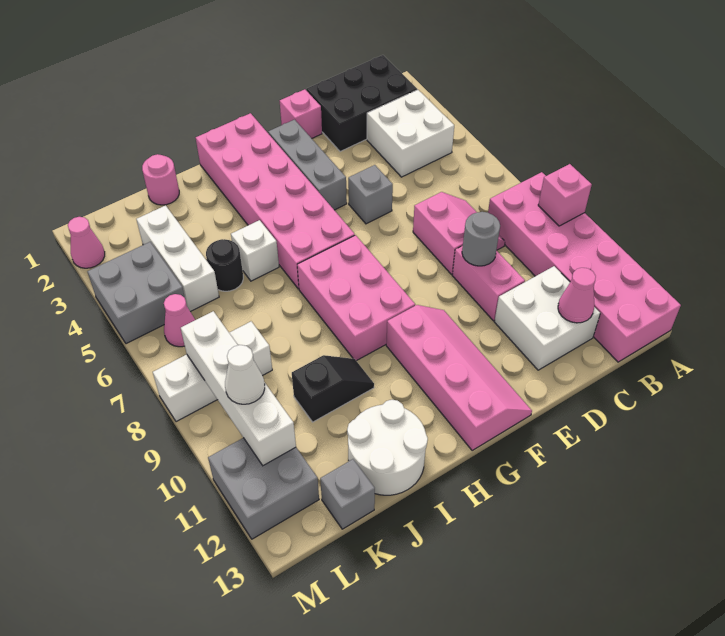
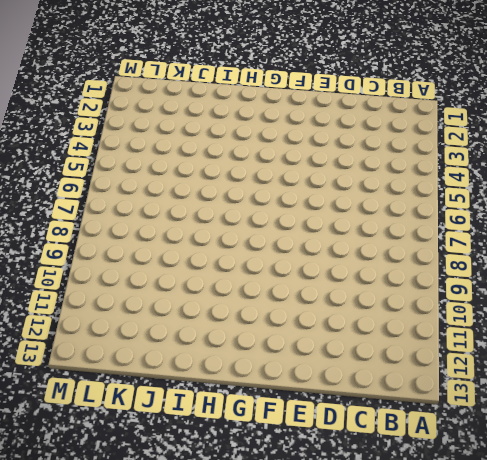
none -> pink 2x6 brick [488,172,681,362]
none -> black 2x3 brick [306,55,417,152]
none -> white 2x2 brick [367,90,454,177]

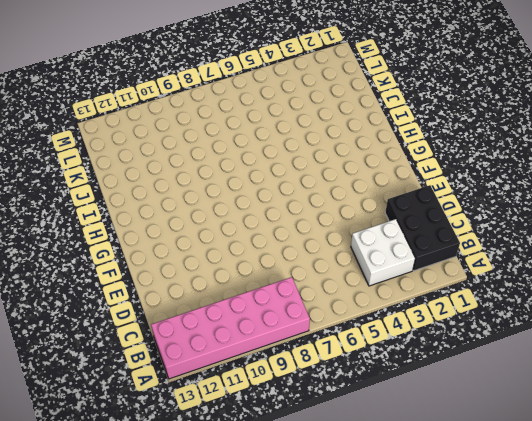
none -> pink 2x2 slope [413,192,505,274]
none -> white 2x2 brick [494,266,600,370]
none -> pink 1x2 brick [452,246,525,321]

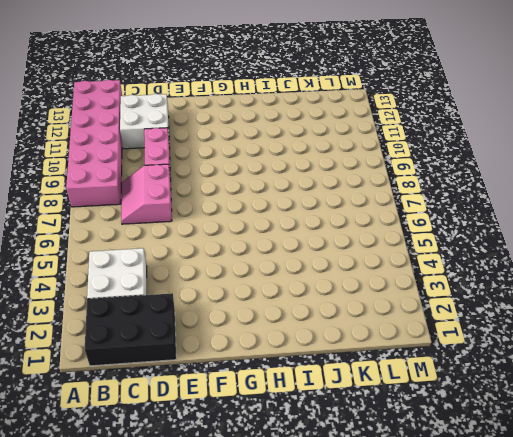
none -> pink 1x1 brick [280,89,322,138]
none -> grey 1x1 brick [348,165,393,224]
none -> grey 1x3 brick [268,120,347,210]

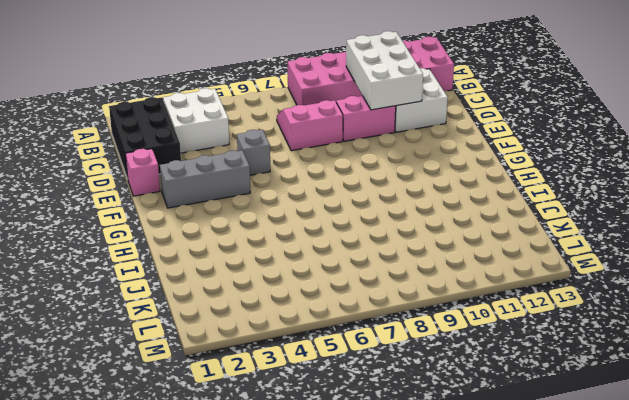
white 2x3 brick [346,31,423,110] -> none
none -> pink 2x4 slope [386,305,532,450]
none -> pink 2x6 brick [196,113,355,289]
none -> pink 2x3 brick [297,235,415,361]

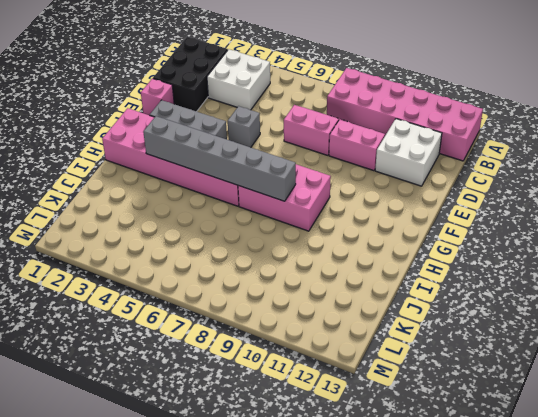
grey 1x6 brick [143,116,296,201] -> none
none -> pink 2x4 slope [386,305,532,450]
none -> white 1x1 brick [231,220,279,281]
none -> black 1x2 slope [292,355,374,422]

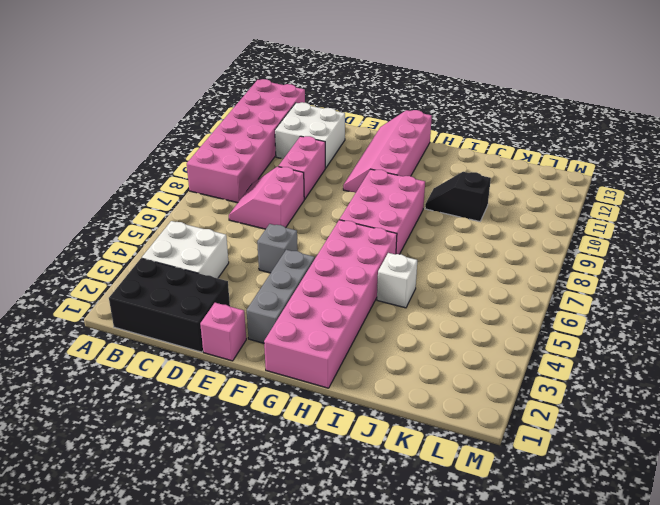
none -> white 2x2 round brick [347,400,428,495]
none -> pink 1x1 round brick [142,154,179,205]
none -> black 1x1 round brick [206,239,243,291]

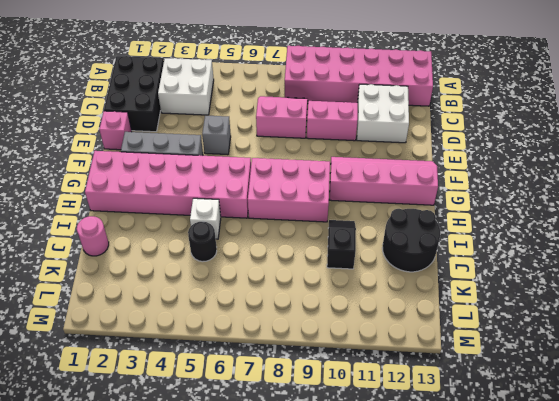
black 2x2 round brick [382,209,440,272] -> white 2x2 round brick [347,400,428,495]
none -> white 1x3 brick [136,205,219,312]
none -> white 1x3 brick [153,321,272,422]
none -> grey 1x1 brick [320,459,375,529]

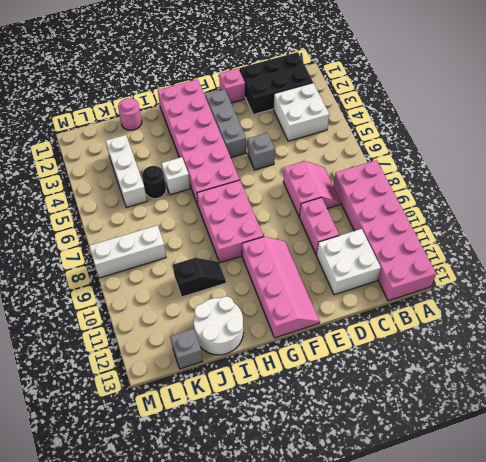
none -> grey 2x2 brick [87,242,185,344]
none -> pink 1x1 cone [164,294,195,347]
none -> grey 2x2 brick [208,438,319,539]

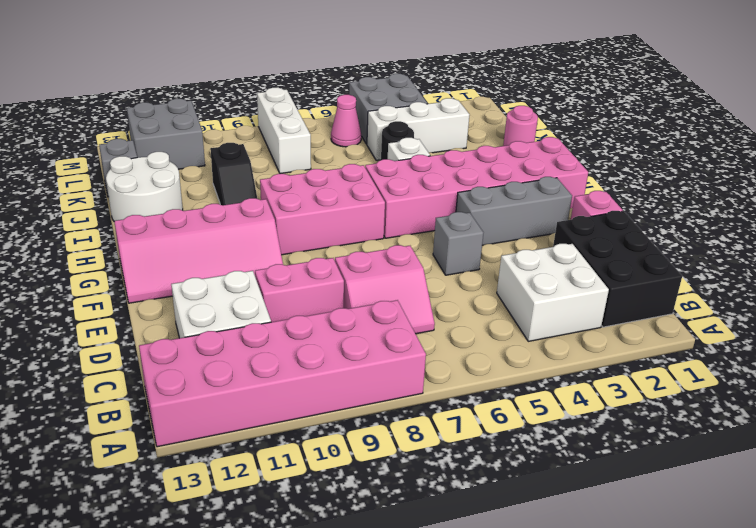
none -> pink 1x1 cone [68,217,105,268]
none -> pink 1x1 brick [538,164,592,226]
none -> pink 1x1 cone [558,268,596,323]

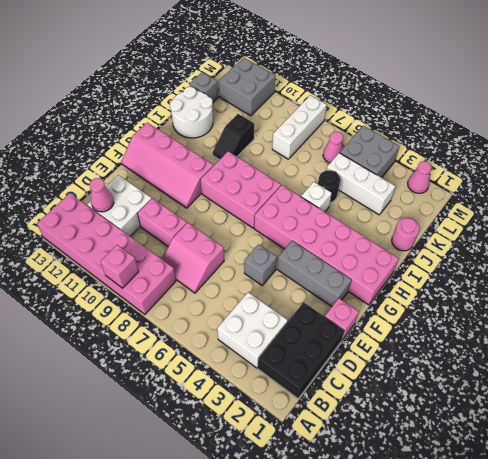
none -> grey 1x1 round brick [462,212,500,266]
none -> white 1x4 brick [181,311,296,466]
none -> white 1x1 cone [225,345,265,404]

